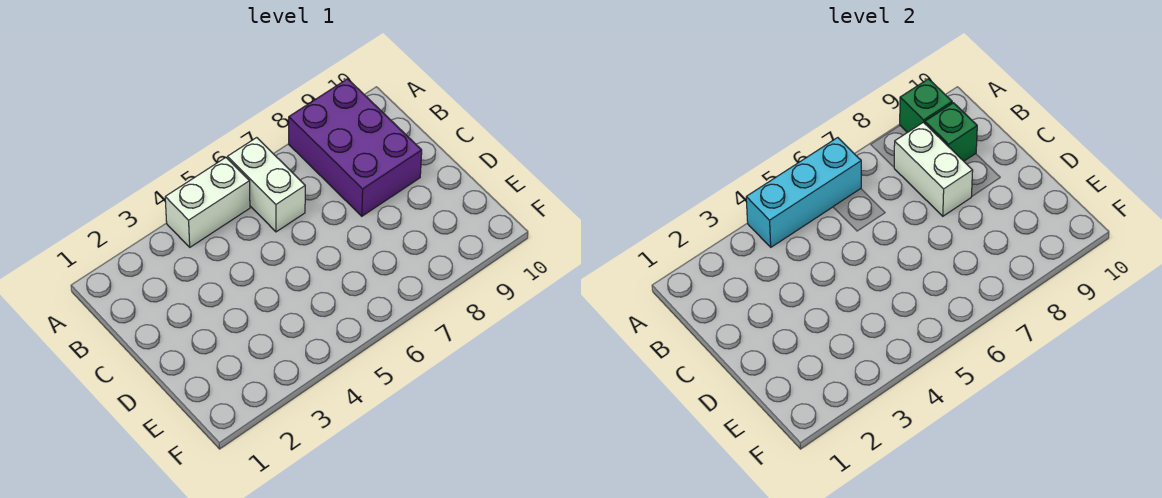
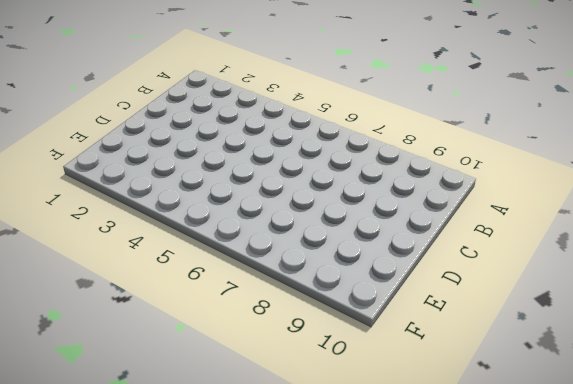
none -> white 1x2 brick [165,158,250,247]
none -> white 1x2 brick [228,138,305,232]

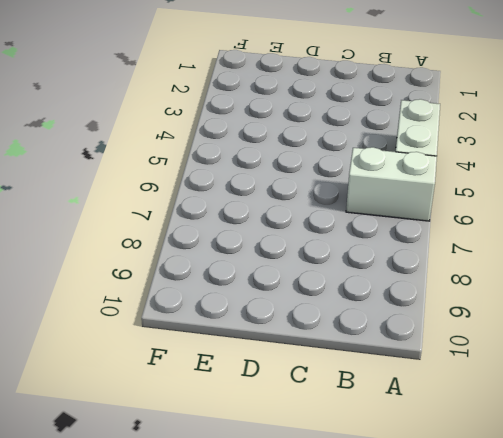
none -> purple 2x3 brick [289,79,422,216]
none -> cyan 1x3 brick [746,138,861,247]

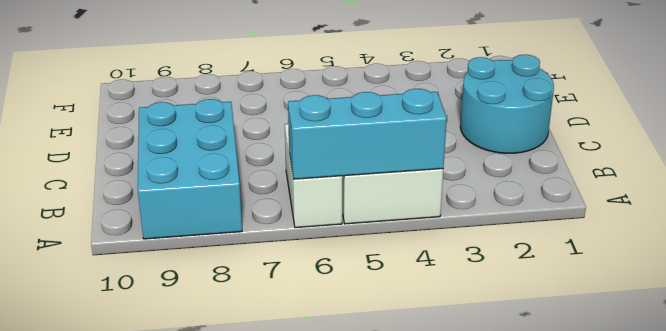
cyan 2x3 brick [138,99,242,239] -> purple 2x3 brick [289,79,422,216]
cyan 2x2 round brick [460,55,554,153] -> none
none -> green 1x1 brick [900,79,952,132]
none -> white 1x2 brick [894,122,973,216]

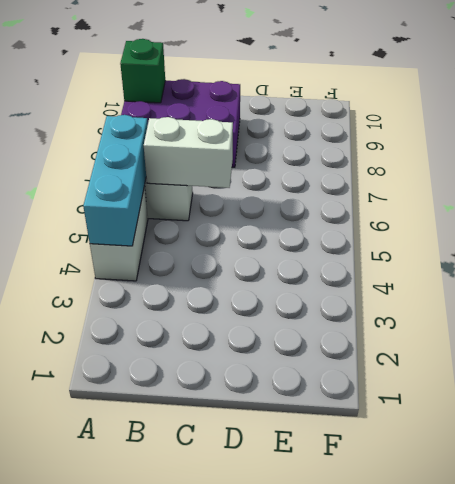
white 1x2 brick [144,117,233,188] -> white 1x2 brick moved to [894,122,973,216]
none -> green 1x1 brick [925,103,977,161]

